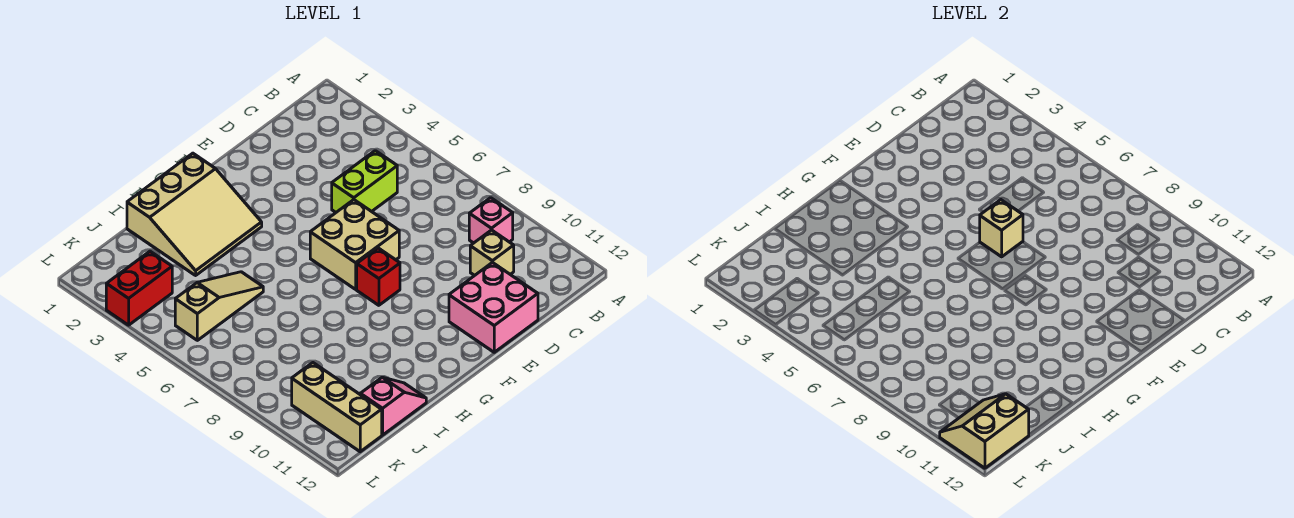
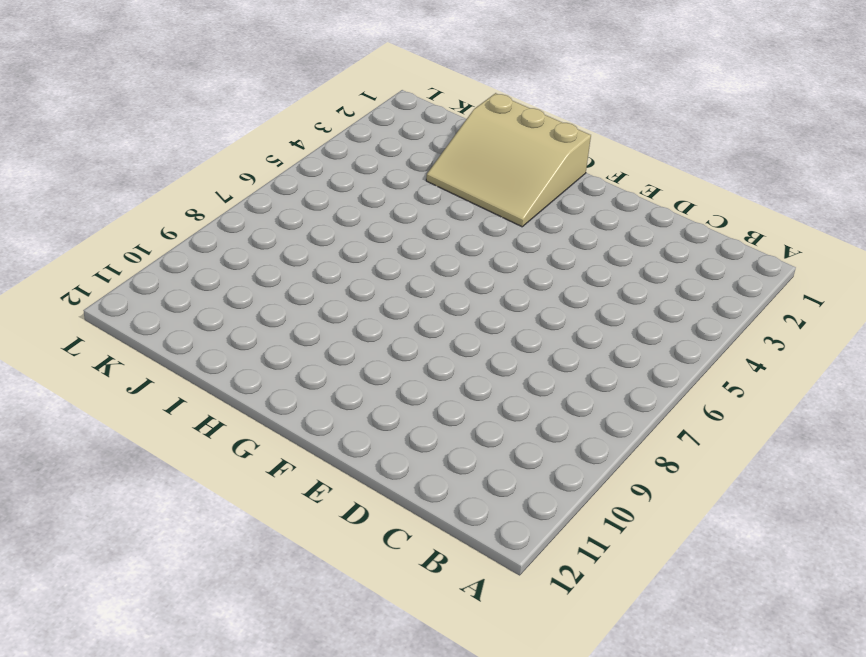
none -> pink 1x1 brick [469,198,513,243]
none -> lime 1x2 brick [332,151,397,212]
none -> tan 1x1 brick [470,230,514,275]

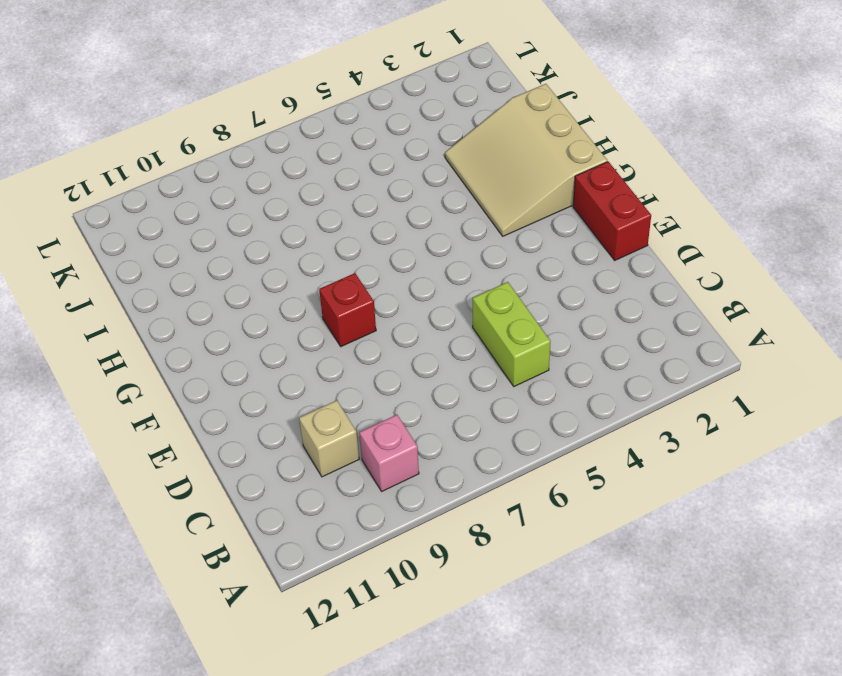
red 1x2 brick [573,162,651,260] -> red 1x2 brick moved to [106,251,172,325]
none -> pink 2x2 brick [449,262,538,352]
none -> tan 2x2 brick [310,200,399,289]
none -> tan 1x3 slope [175,272,263,340]

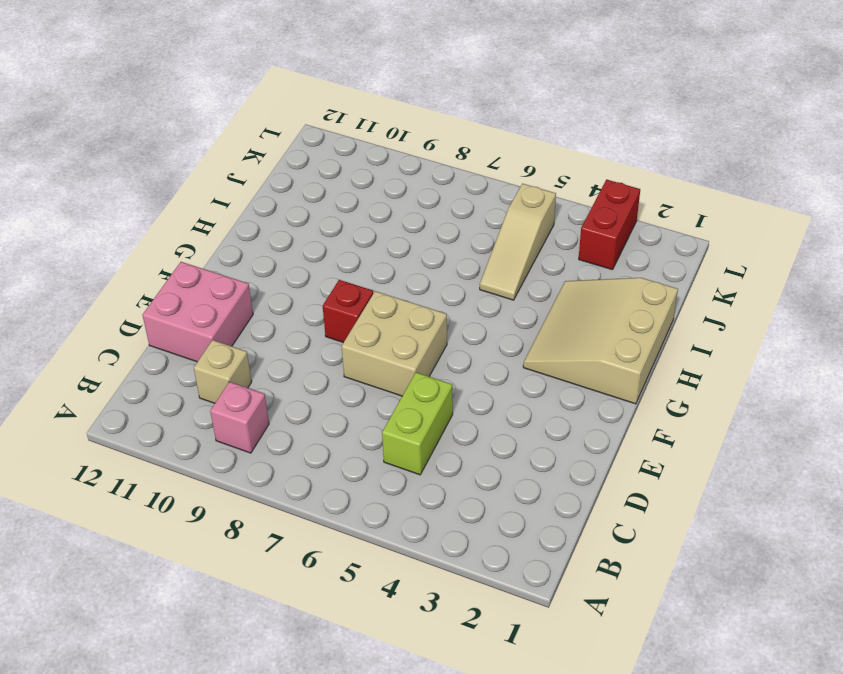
none -> pink 1x2 slope [360,377,426,435]
none -> tan 1x3 brick [292,363,382,452]
none -> tan 1x1 brick [980,200,1023,257]

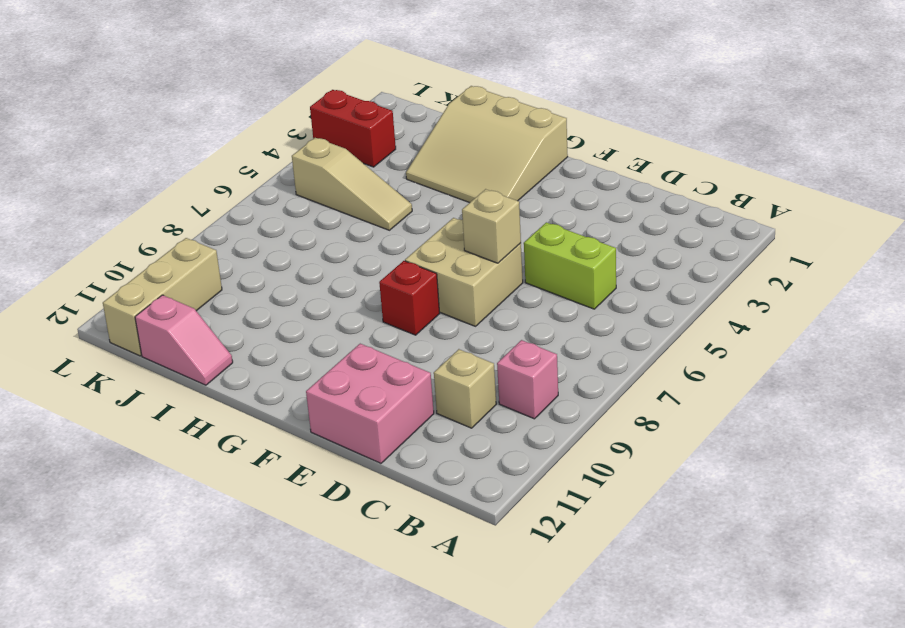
none -> tan 2x2 slope [940,394,1029,468]

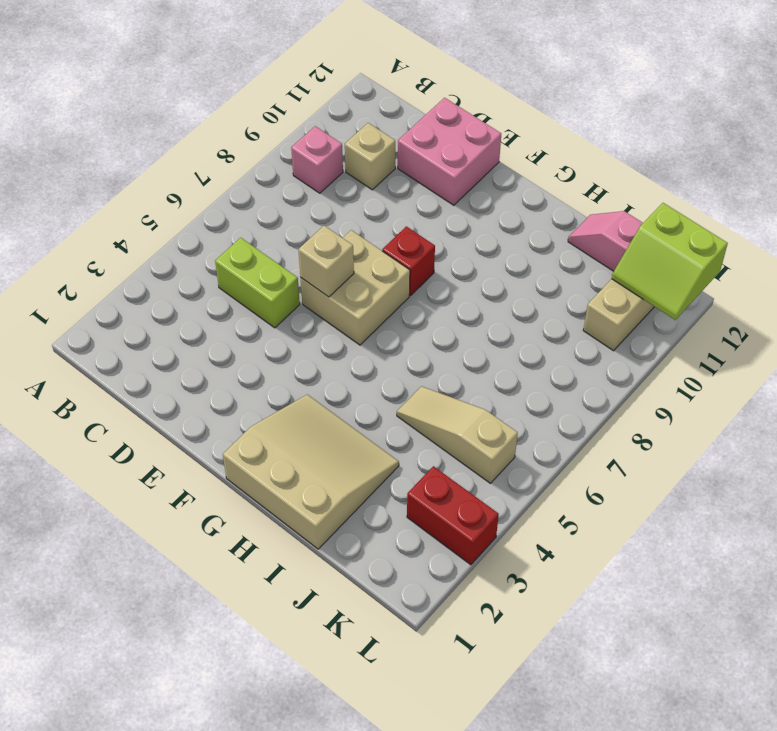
lime 2x2 slope [612,203,728,320] -> tan 2x2 slope [940,394,1029,468]

